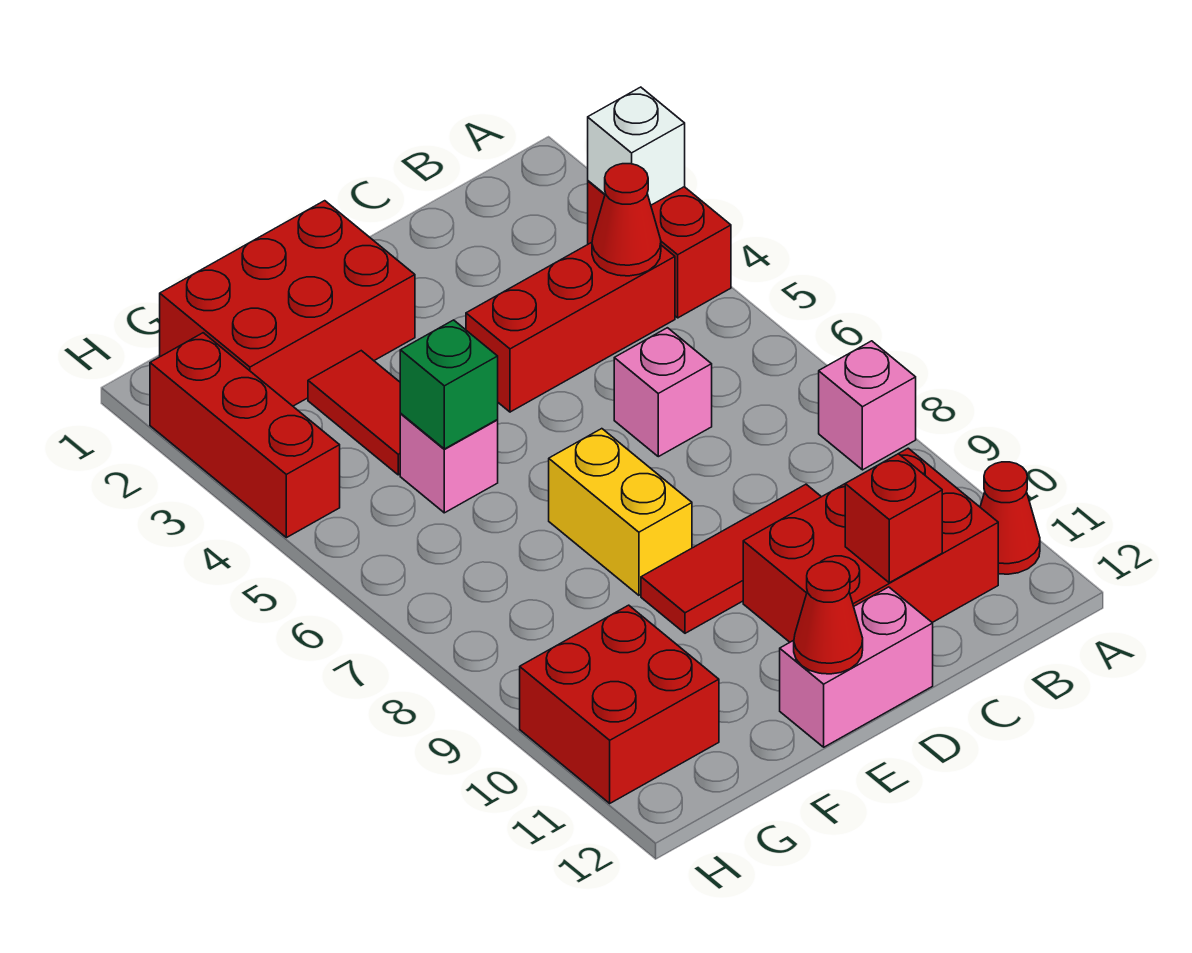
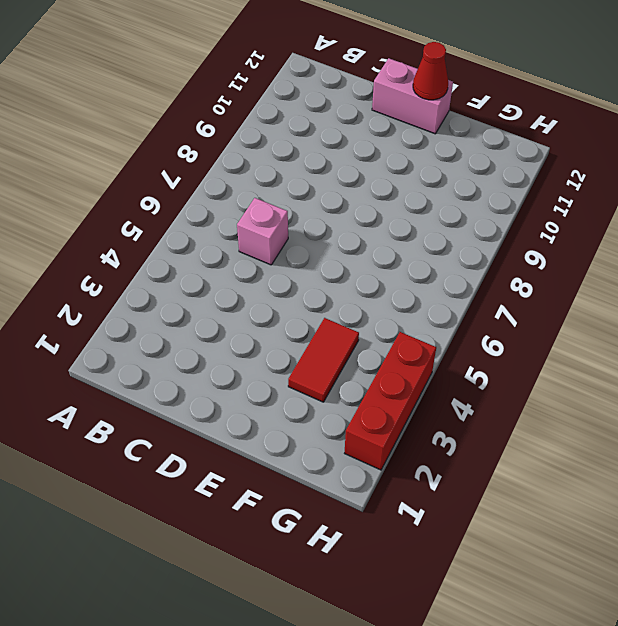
none -> red 1x2 brick [588,181,731,318]
none -> pink 1x1 brick [819,341,916,470]
none -> red 1x1 cone [980,462,1040,574]

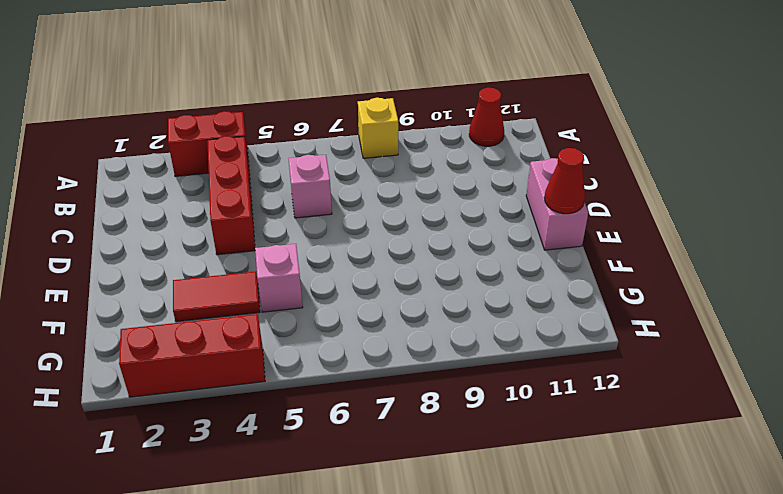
yellow 1x1 brick [358,98,398,158] -> pink 1x1 brick [819,341,916,470]
none -> red 2x3 brick [743,448,998,642]
none -> red 1x3 tile [641,484,821,633]
none -> red 2x3 brick [160,201,415,406]

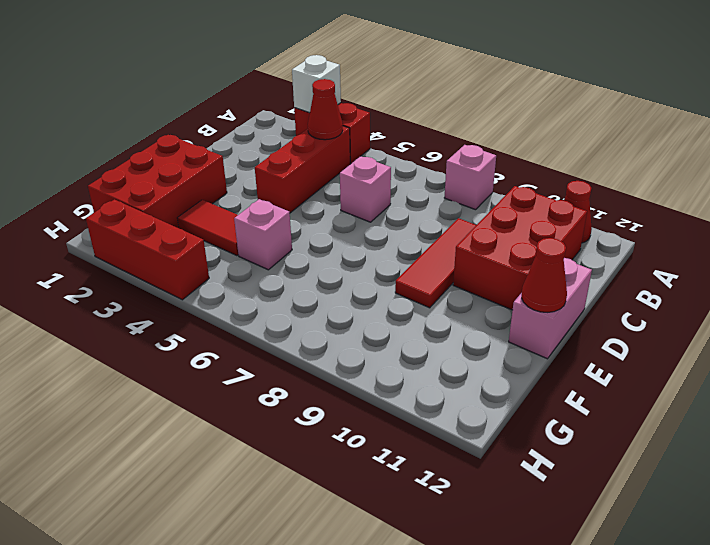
none -> yellow 1x2 brick [549,429,692,595]
none -> red 2x2 brick [520,605,719,803]
none -> red 1x1 brick [845,454,942,583]

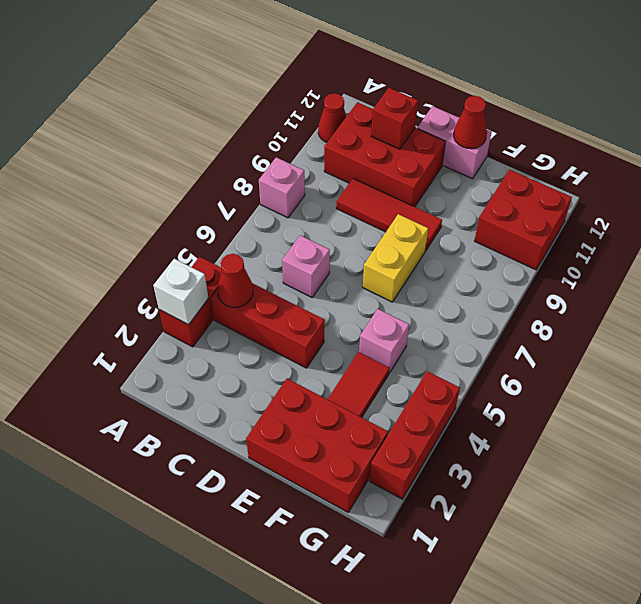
none -> green 1x1 brick [400,320,498,449]

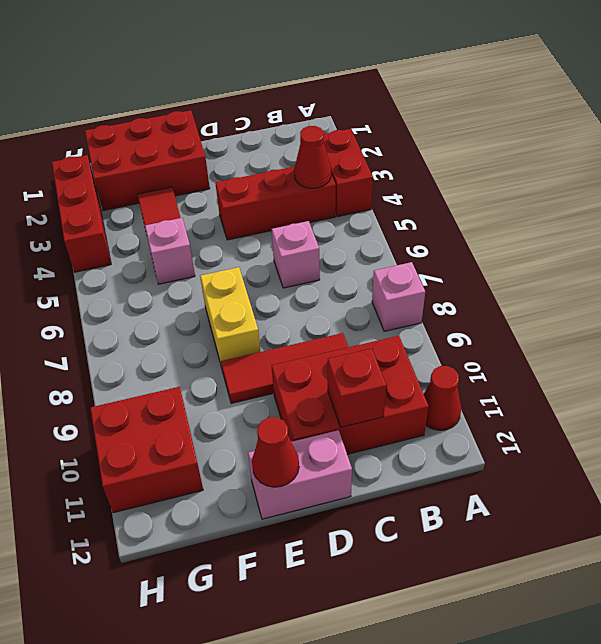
none -> white 1x1 brick [588,87,685,205]
none -> green 1x1 brick [400,320,498,449]

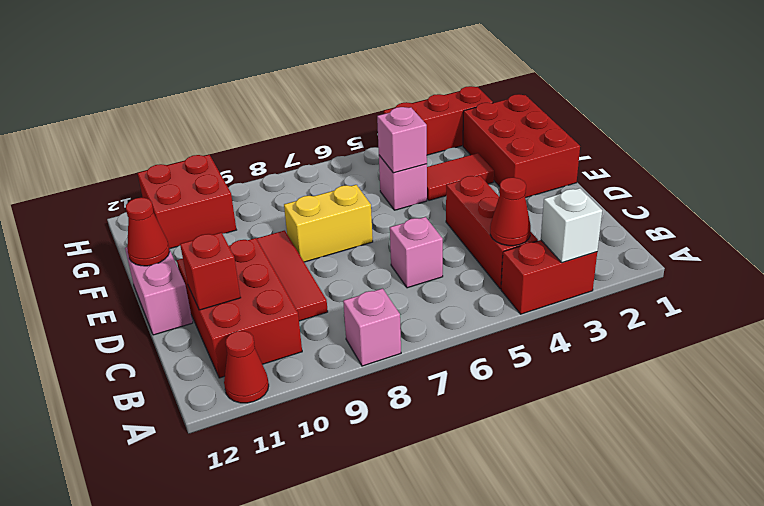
pink 1x1 brick [377,107,427,173] -> green 1x1 brick [400,320,498,449]

